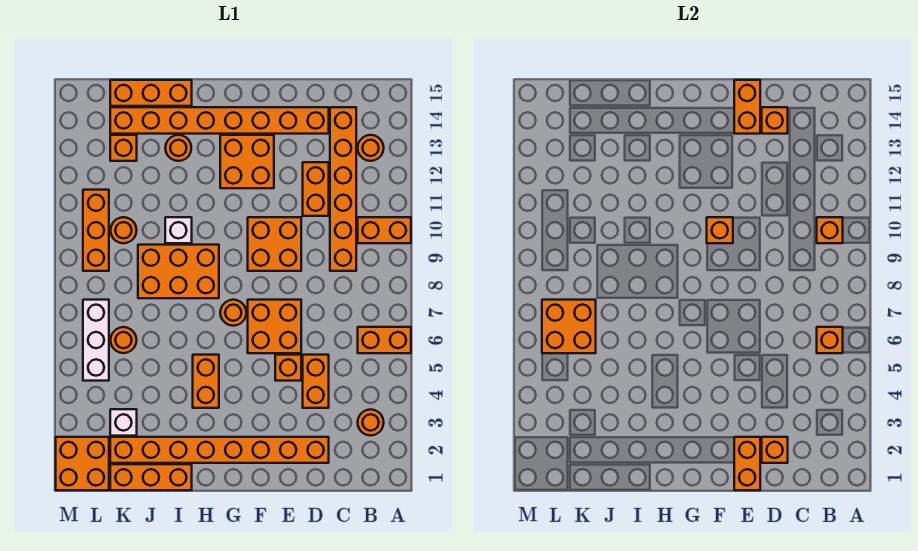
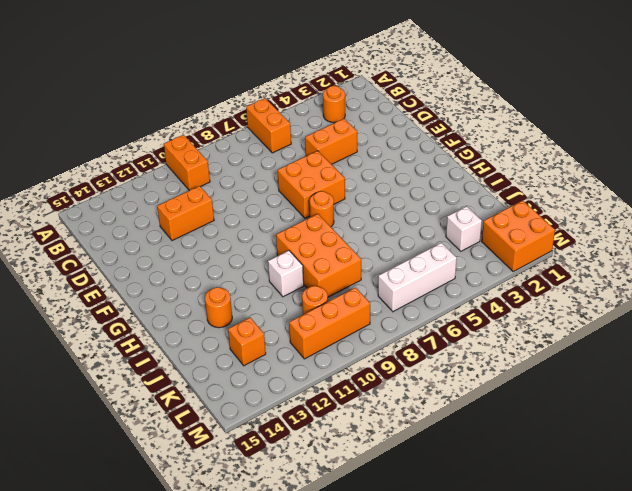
none -> orange 1x1 round brick [358,135,384,161]
none -> orange 1x6 brick [330,107,356,271]
none -> orange 1x8 brick [110,437,329,463]
none -> orange 1x8 brick [110,107,329,134]

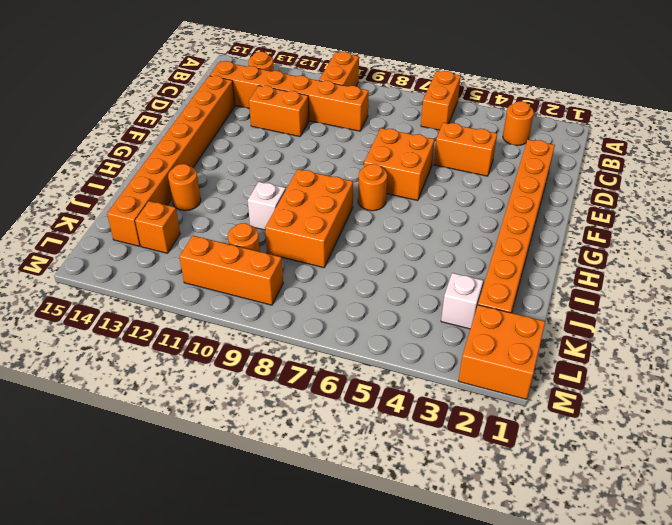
none -> orange 1x1 brick [275,355,301,381]
none -> orange 2x2 brick [248,217,301,271]
none -> orange 2x2 brick [220,135,274,188]
none -> orange 1x2 brick [193,355,219,408]

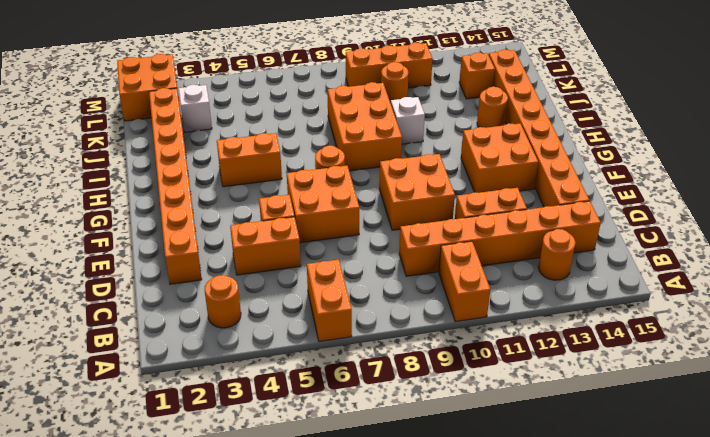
none -> orange 1x3 brick [110,464,192,490]
none -> orange 1x3 brick [110,80,192,106]
none -> orange 1x1 round brick [111,327,137,353]
none -> white 1x3 brick [83,300,109,381]

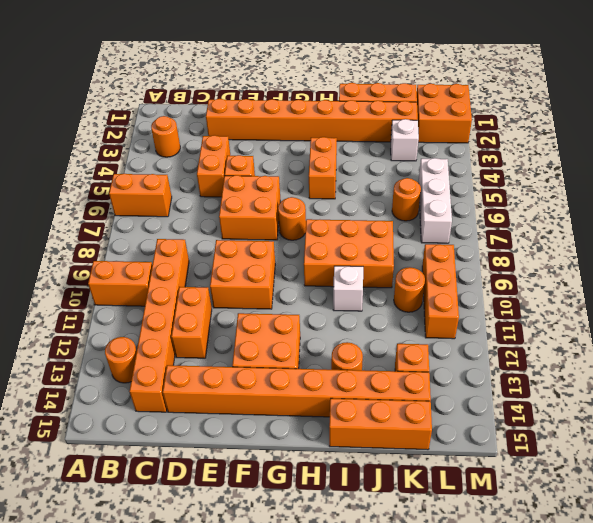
none -> orange 1x1 brick [817,327,843,353]
none -> orange 1x1 brick [817,217,843,243]
none -> orange 1x1 brick [762,437,788,463]
none -> orange 1x1 brick [762,107,788,134]

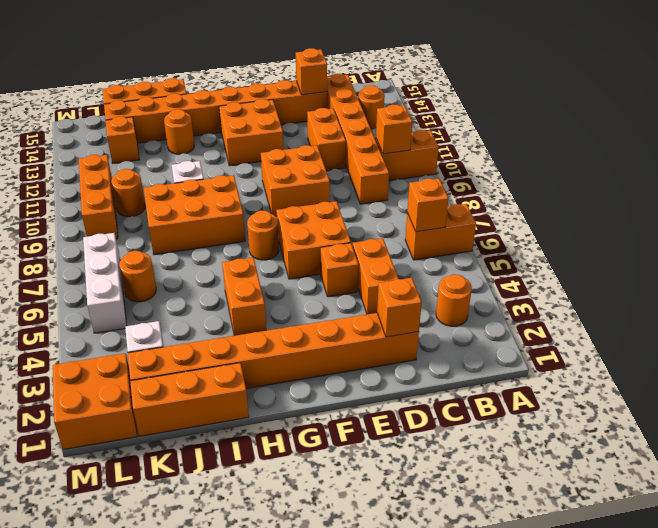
none -> orange 1x2 brick [734,437,760,490]
none -> orange 1x2 brick [734,80,760,134]
none -> orange 1x1 brick [707,217,733,243]
none -> orange 2x2 brick [542,300,596,353]

